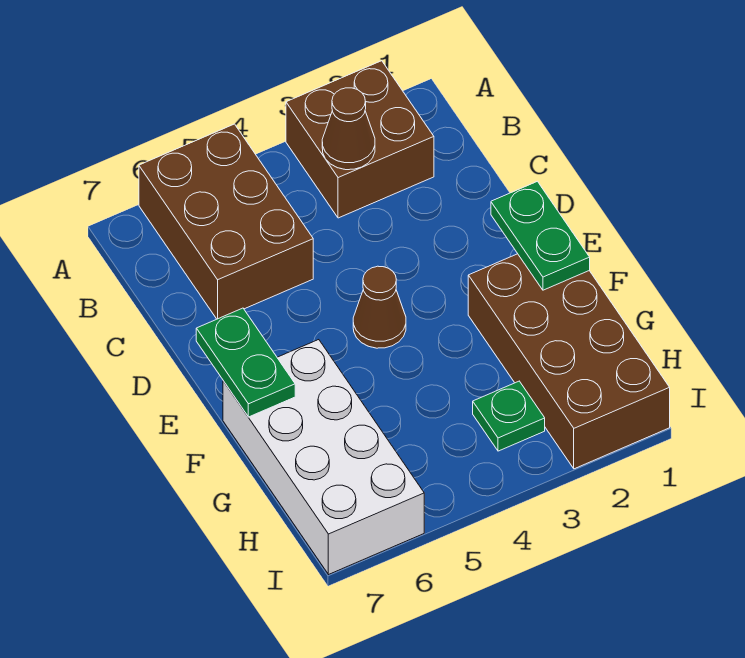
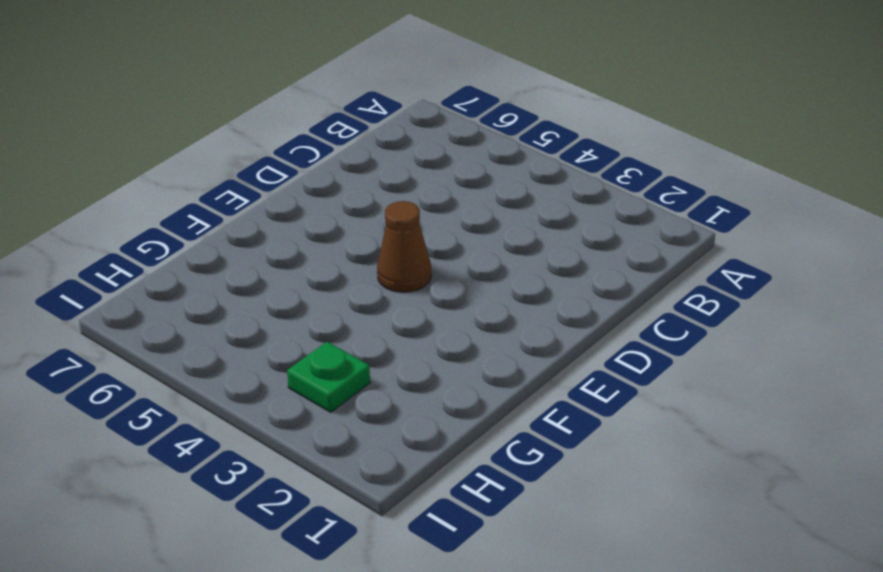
none -> brown 2x2 brick [286,61,434,218]
none -> brown 2x3 brick [139,124,313,319]

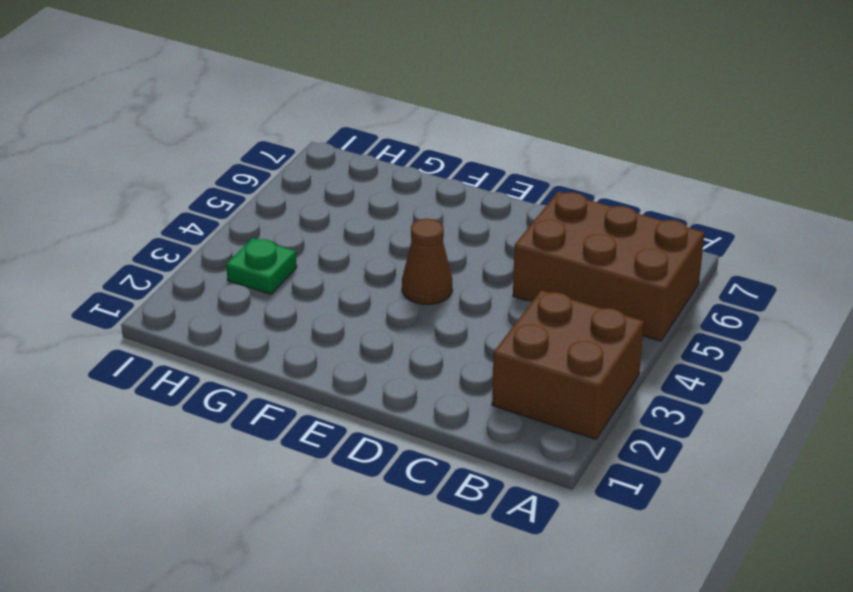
none -> brown 2x4 brick [468,254,670,469]
none -> white 2x4 brick [223,340,424,575]

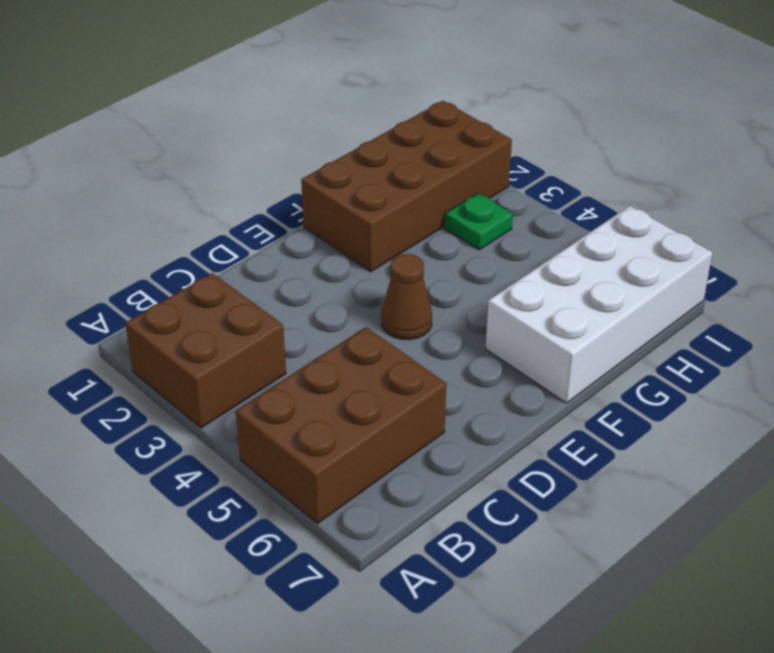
none -> brown 1x1 cone [322,88,375,170]
none -> green 1x2 plate [491,181,590,290]

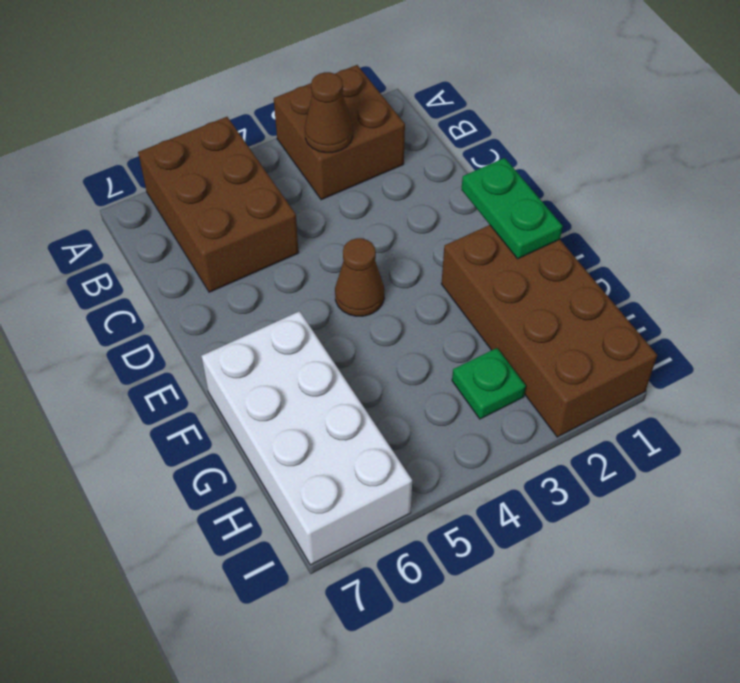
none -> green 1x2 plate [196,308,295,417]

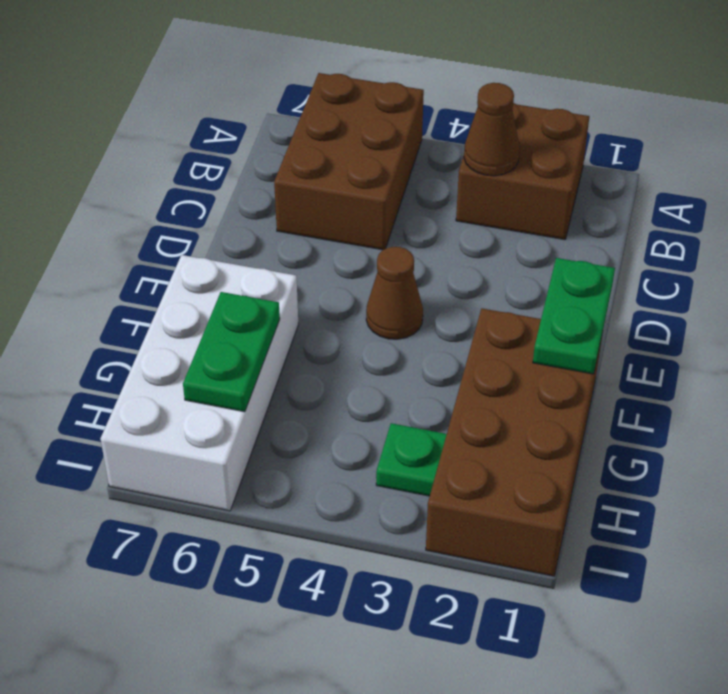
green 1x2 plate [183,292,280,412] -> green 1x2 plate moved to [196,308,295,417]

